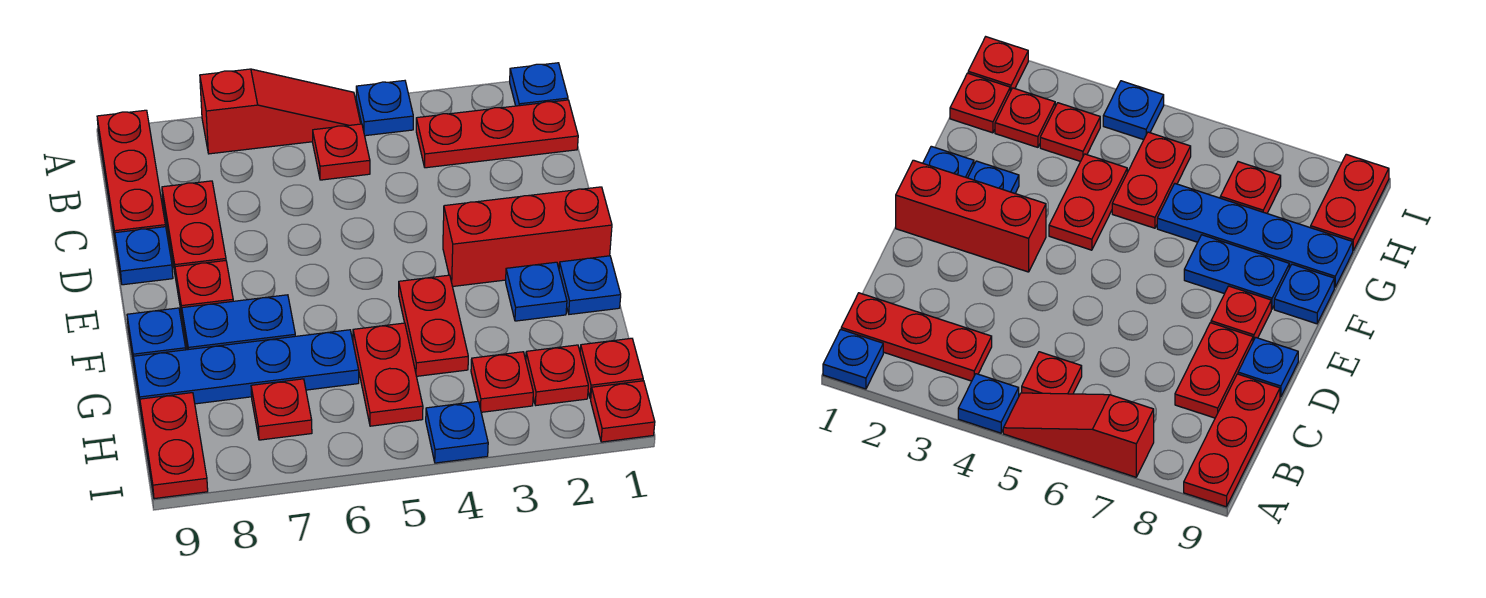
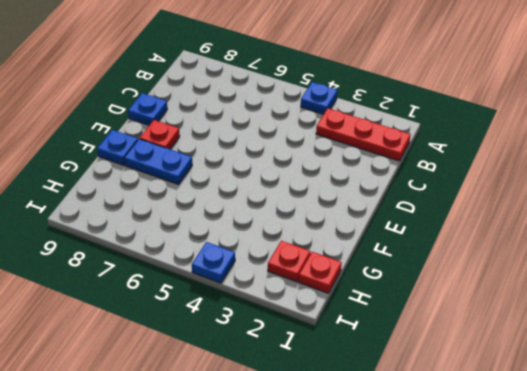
none -> blue 1x1 plate [510,63,568,106]
none -> red 1x3 slope [200,69,361,154]
none -> red 1x3 plate [97,110,166,243]

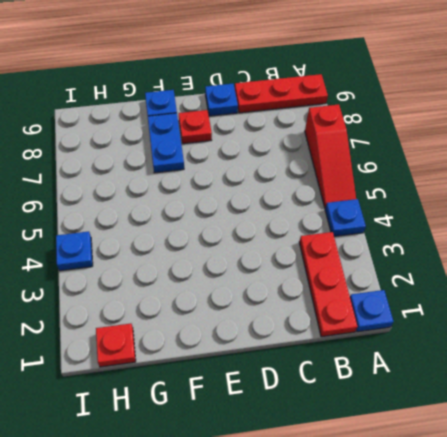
none -> red 1x1 plate [313,124,370,180]
none -> red 1x2 plate [162,181,226,278]
none -> red 1x3 brick [443,187,612,287]

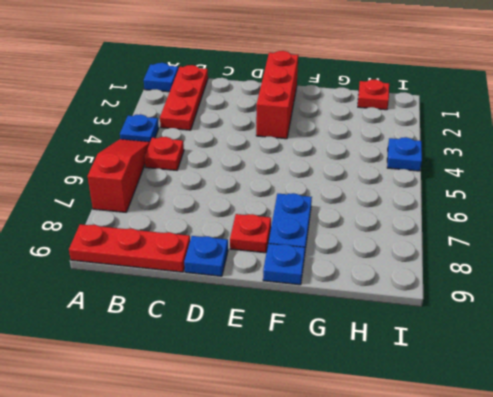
none -> red 1x2 plate [162,181,226,278]
none -> blue 1x1 plate [559,256,621,314]
none -> blue 1x1 plate [506,262,567,321]

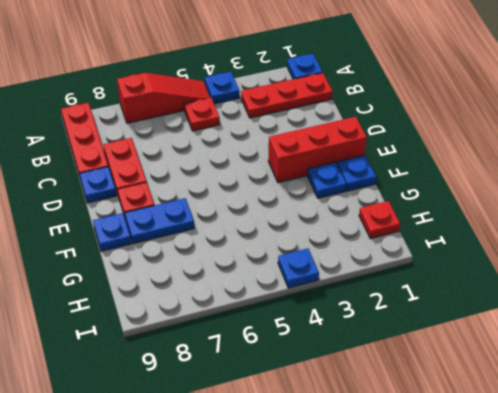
none -> red 1x2 plate [399,275,468,376]
none -> red 1x2 plate [353,323,423,426]
none -> blue 1x4 plate [133,330,359,409]

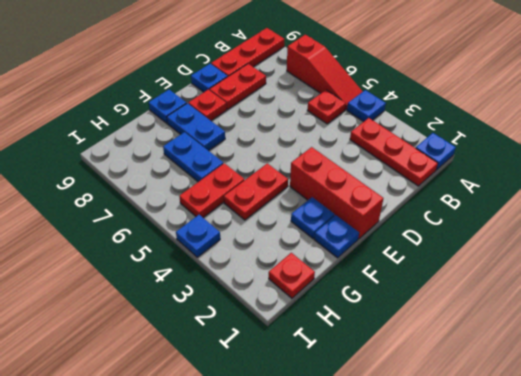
blue 1x2 plate [163,132,223,182] -> blue 1x4 plate [133,330,359,409]
none -> red 1x1 plate [526,345,588,405]
none -> red 1x1 plate [471,352,533,412]
none -> red 1x1 plate [251,379,312,440]

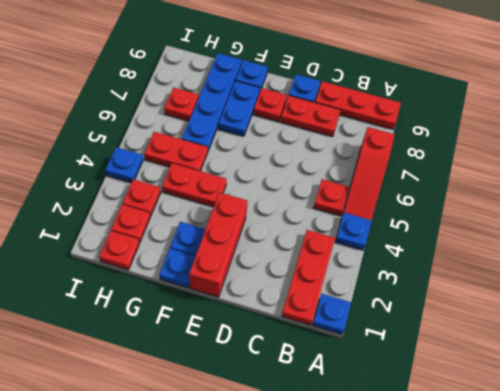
none -> red 1x2 plate [140,393,208,499]
none -> red 1x1 plate [591,381,655,442]

